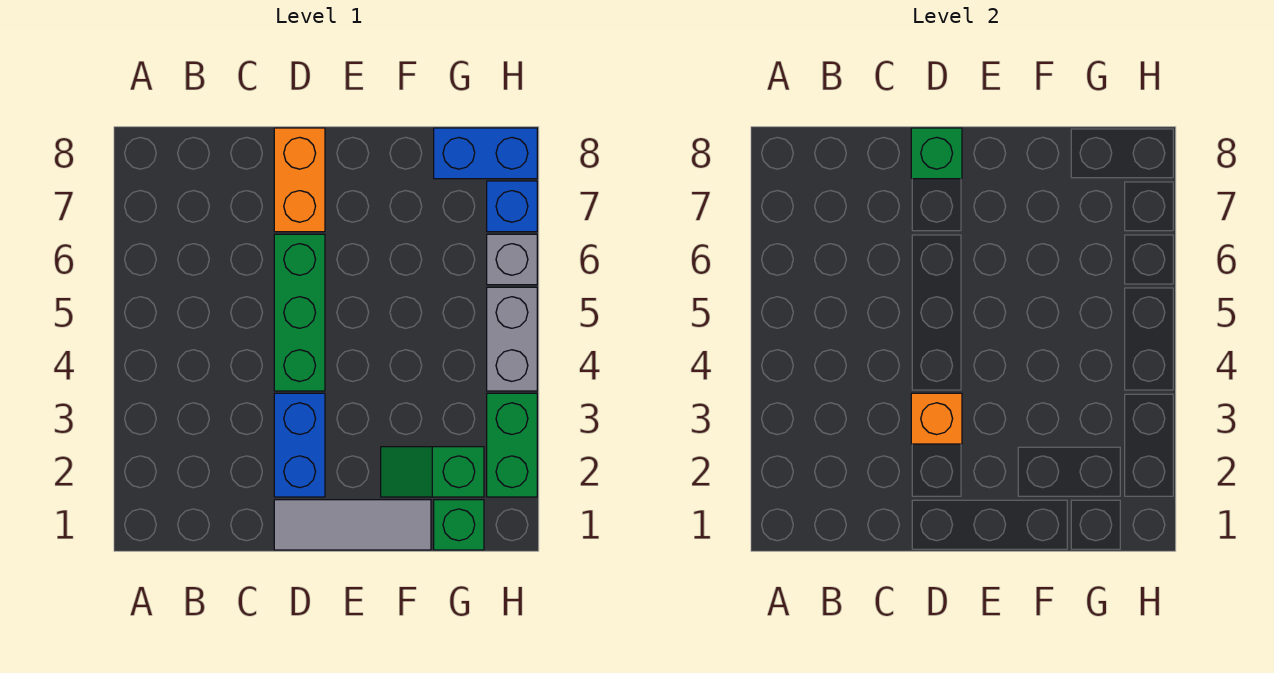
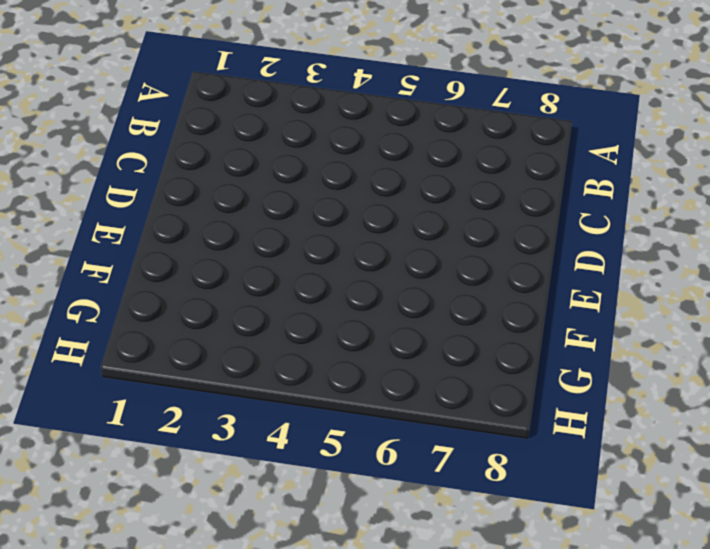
none -> grey 1x3 tile [274,500,431,550]
none -> blue 1x2 brick [274,393,325,497]
none -> green 1x3 brick [274,234,325,391]

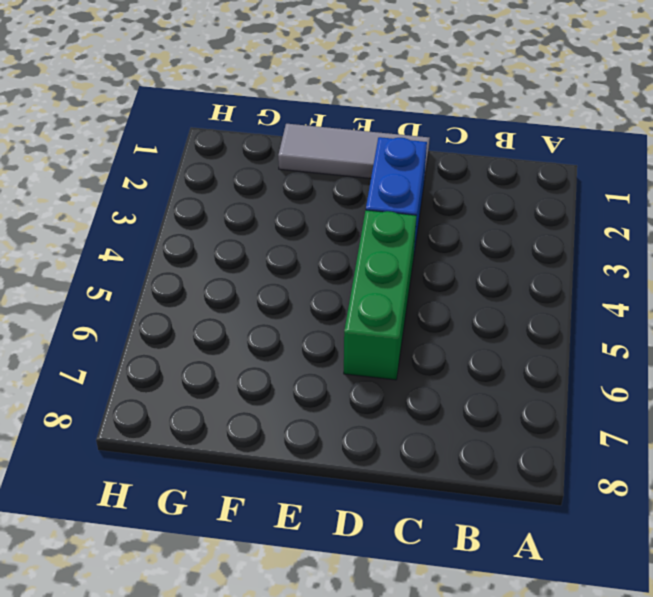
none -> orange 1x2 brick [274,128,325,232]
none -> green 1x2 slope [381,447,484,497]
none -> green 1x1 brick [434,500,484,550]

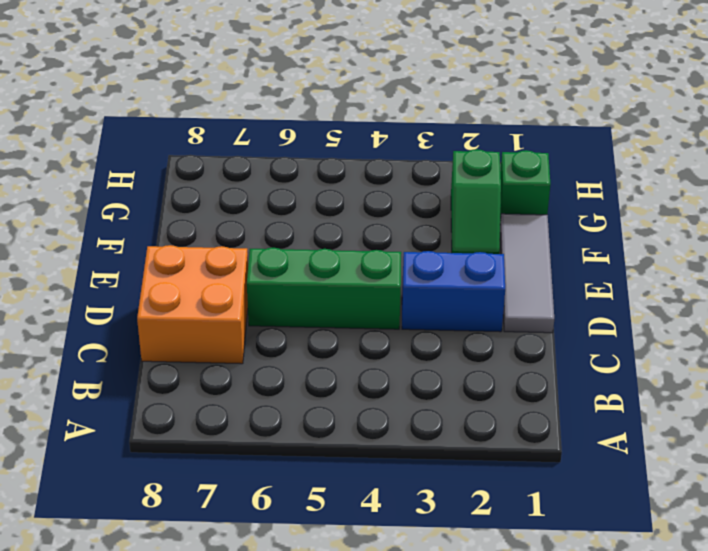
orange 2x2 brick [137,245,248,364] -> orange 1x2 brick [274,128,325,232]
none -> blue 1x2 brick [434,128,537,179]
none -> green 1x2 brick [487,393,537,497]
none -> grey 1x2 brick [487,287,537,391]

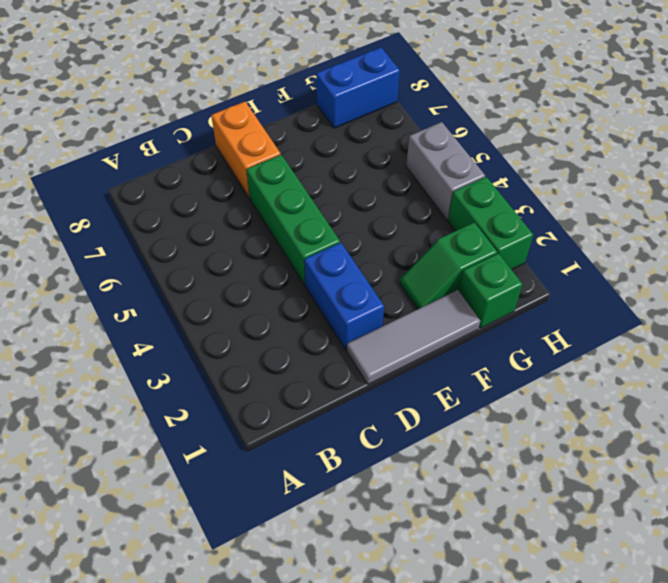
none -> grey 1x1 brick [487,234,537,285]
none -> blue 1x1 brick [487,181,537,232]
none -> orange 1x1 brick [911,393,962,444]

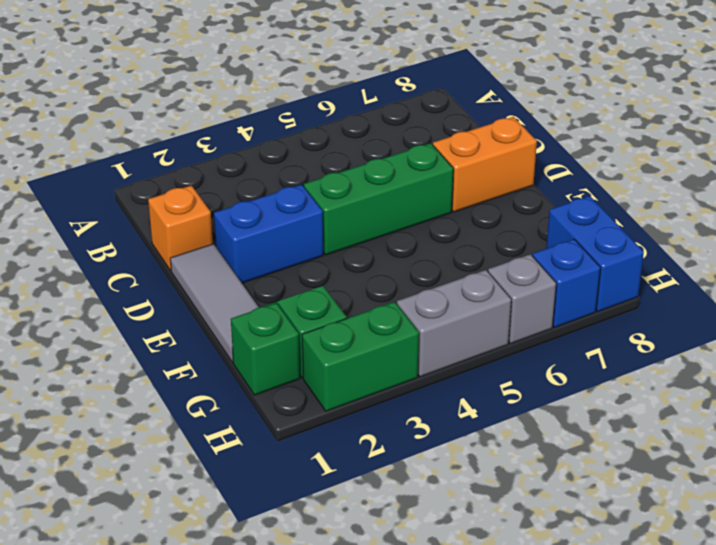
orange 1x1 brick [148,186,213,271] -> orange 1x1 brick moved to [911,393,962,444]
none -> green 1x1 brick [911,128,962,179]

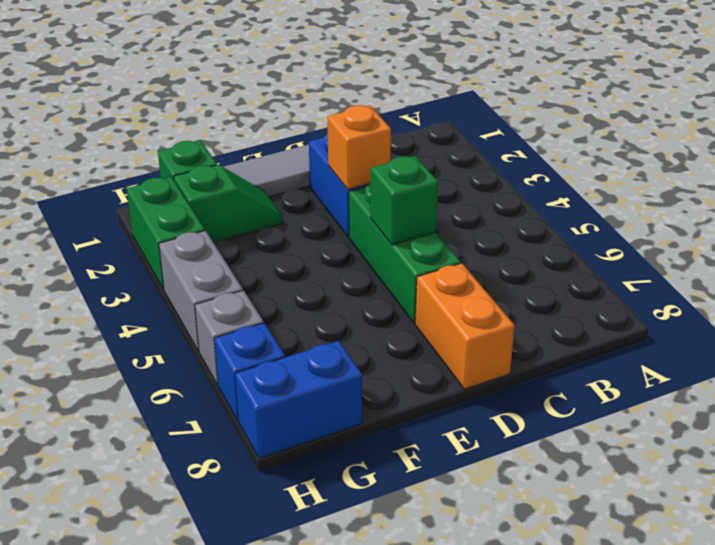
green 1x1 brick [370,156,438,245] -> green 1x1 brick moved to [911,128,962,179]

